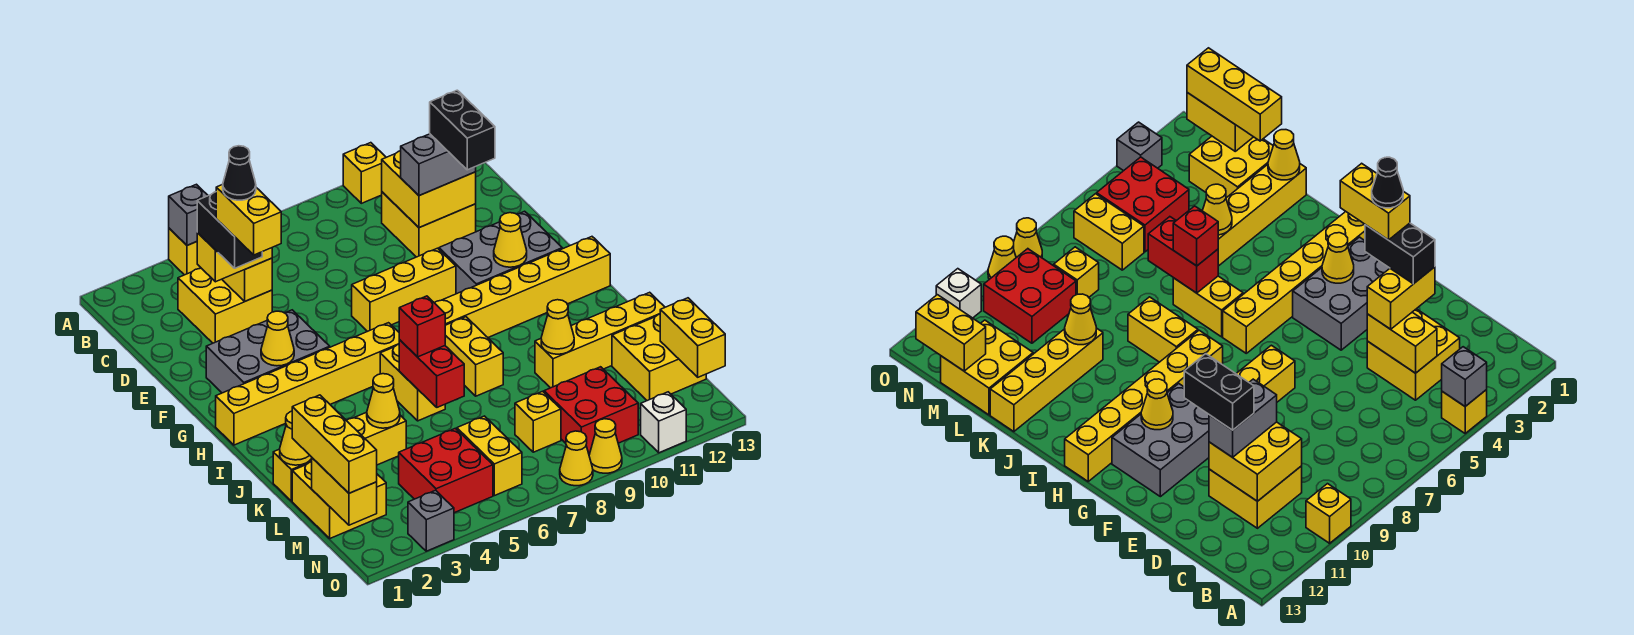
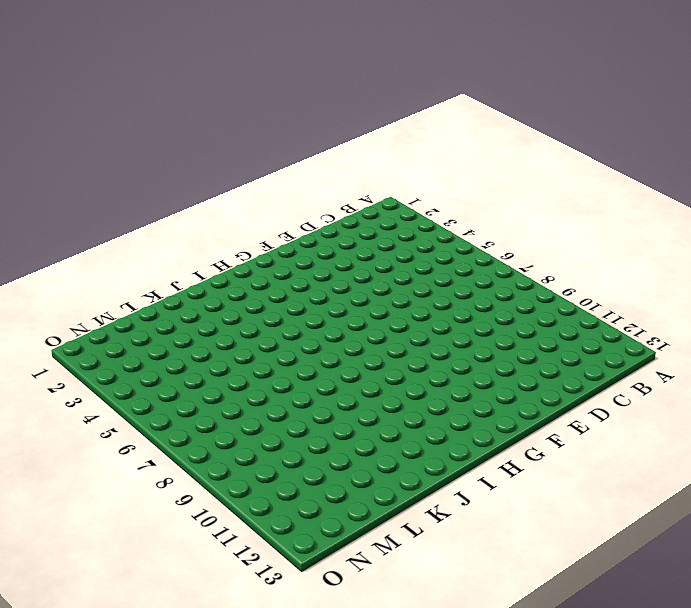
none -> yellow 1x1 brick [169,228,201,275]
none -> yellow 1x1 brick [343,143,386,203]
none -> yellow 2x2 brick [178,268,272,343]
none -> yellow 2x2 brick [382,192,476,257]

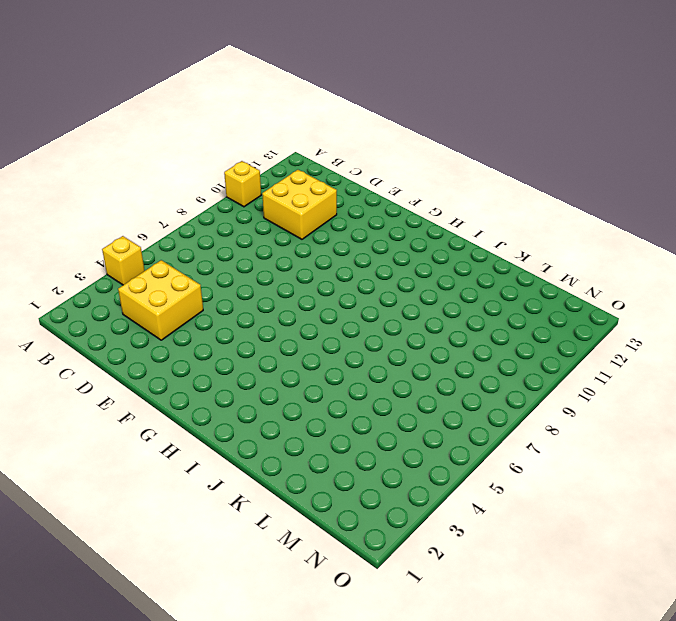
none -> grey 2x3 brick [206,310,330,393]
none -> yellow 1x3 brick [352,248,456,332]
none -> grey 2x3 brick [439,211,562,294]
none -> yellow 1x6 brick [216,323,400,445]

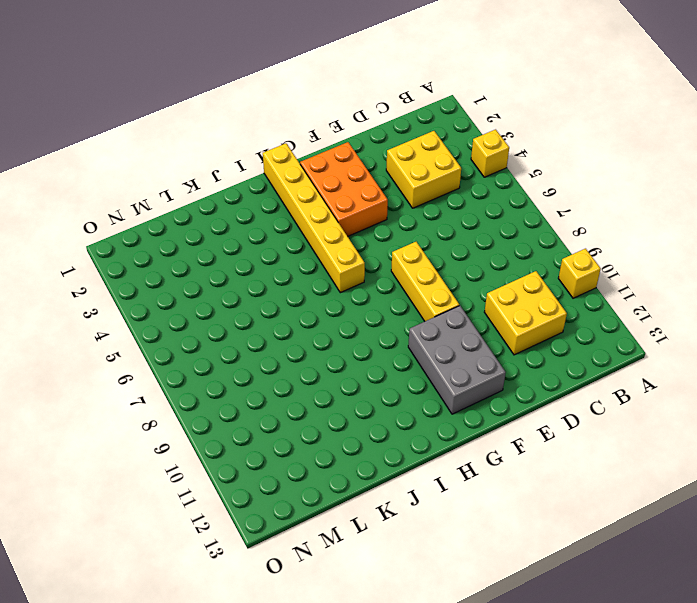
orange 2x3 brick [300,142,388,236] -> grey 2x3 brick [206,310,330,393]
none -> yellow 1x6 brick [435,237,610,337]
none -> yellow 1x2 brick [380,344,445,421]
none -> yellow 1x2 brick [445,317,503,396]
none -> yellow 1x4 brick [273,412,406,501]

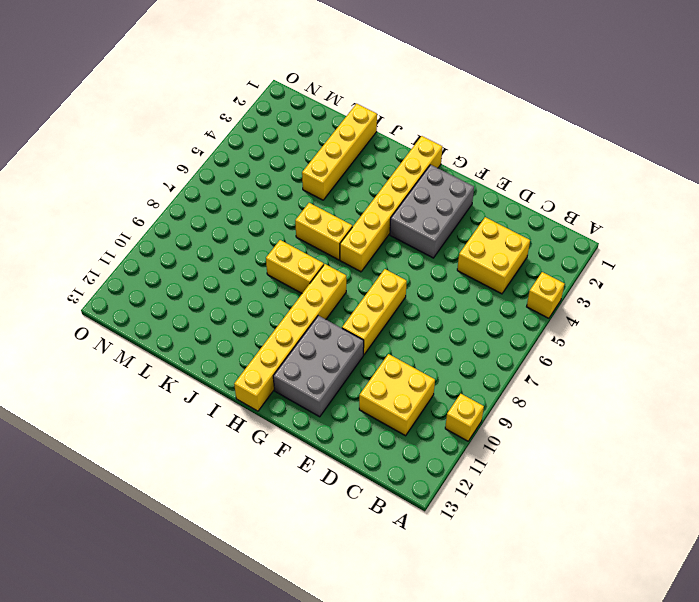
none -> yellow 1x4 brick [535,292,665,388]
none -> yellow 2x2 brick [292,462,386,538]
none -> yellow 2x2 brick [612,314,706,401]
none -> red 2x2 brick [399,428,493,513]

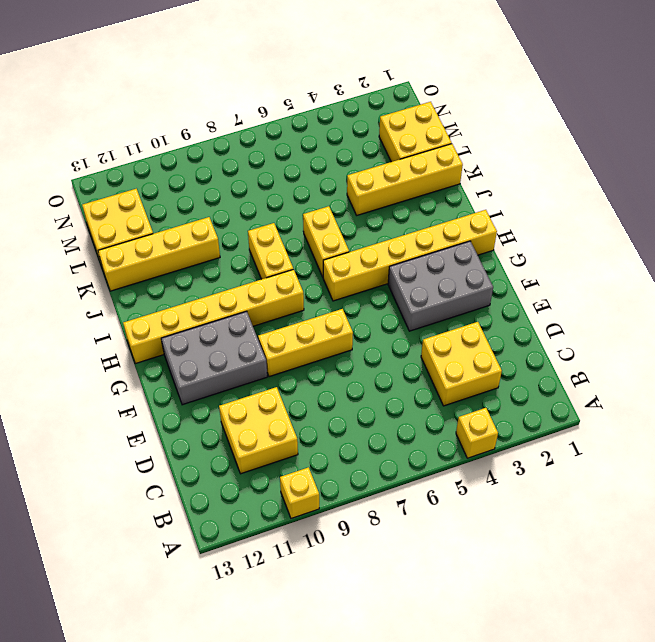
none -> red 2x2 brick [399,428,493,513]
none -> yellow 1x2 brick [457,416,522,496]
none -> yellow 1x1 brick [515,391,561,452]
none -> red 2x2 brick [544,367,638,455]

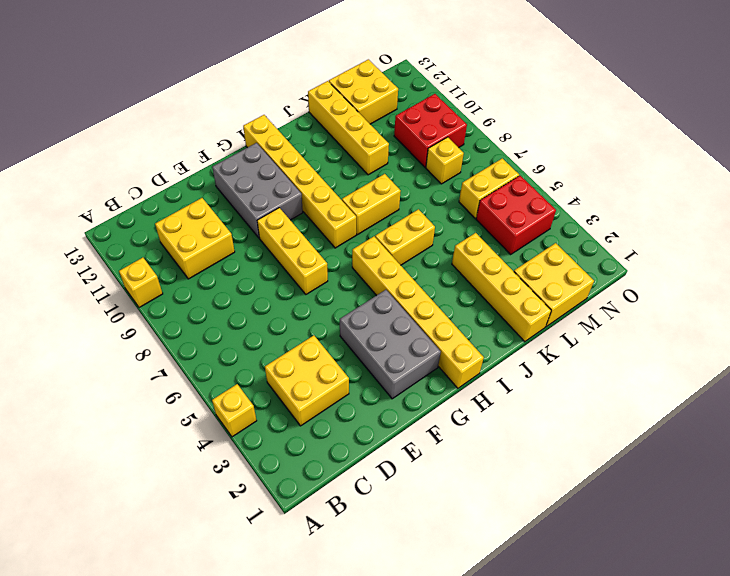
none -> grey 1x1 brick [408,490,454,551]
none -> yellow 1x1 cone [560,431,593,486]
none -> yellow 1x1 cone [589,419,622,473]
none -> white 1x1 brick [641,392,686,453]

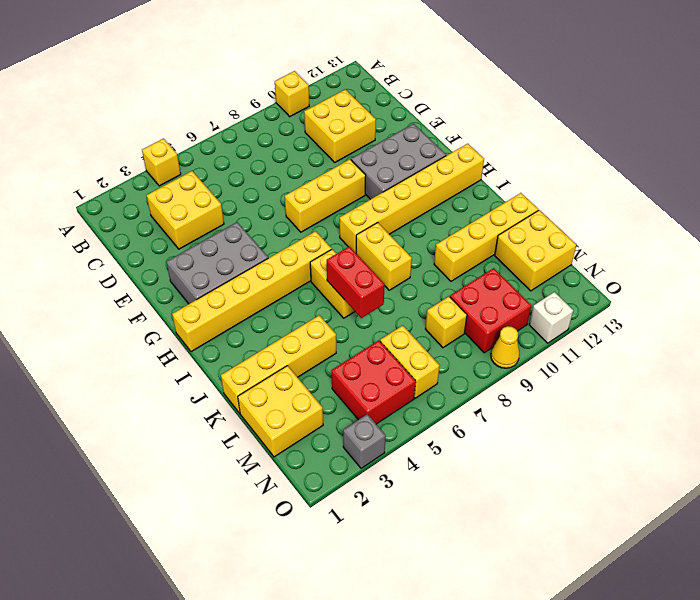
none -> yellow 1x1 cone [560,431,593,486]
none -> grey 1x1 brick [169,184,208,245]
none -> yellow 1x2 brick [222,258,272,301]
none -> yellow 2x2 brick [382,151,476,228]

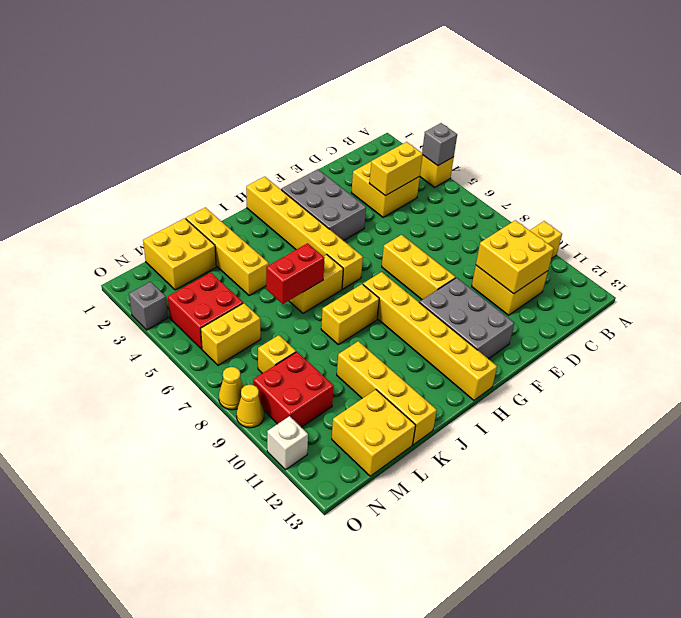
none -> yellow 1x1 cone [261,311,294,366]
none -> yellow 1x1 cone [494,213,527,267]
none -> yellow 1x1 cone [280,411,312,465]
none -> yellow 1x1 cone [367,374,400,428]

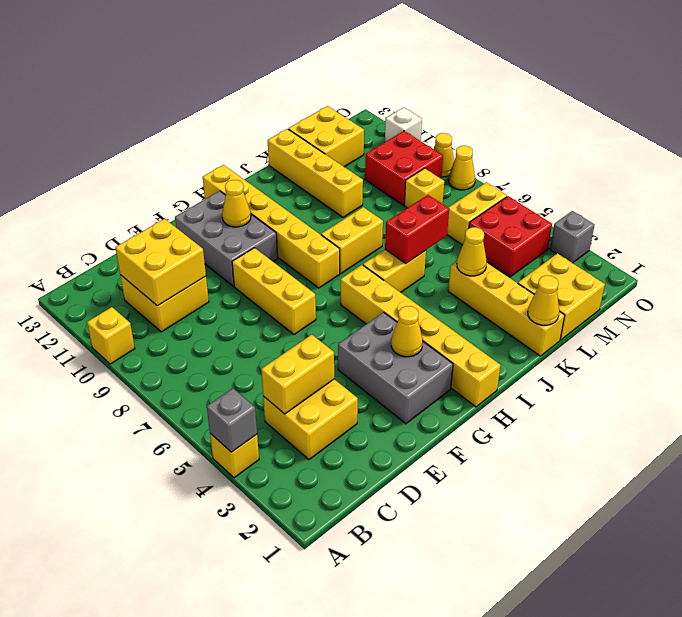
none -> yellow 1x1 cone [541,300,574,354]
none -> yellow 1x2 brick [312,458,377,525]
none -> yellow 1x2 brick [660,298,725,377]
none -> yellow 1x2 brick [197,233,272,282]

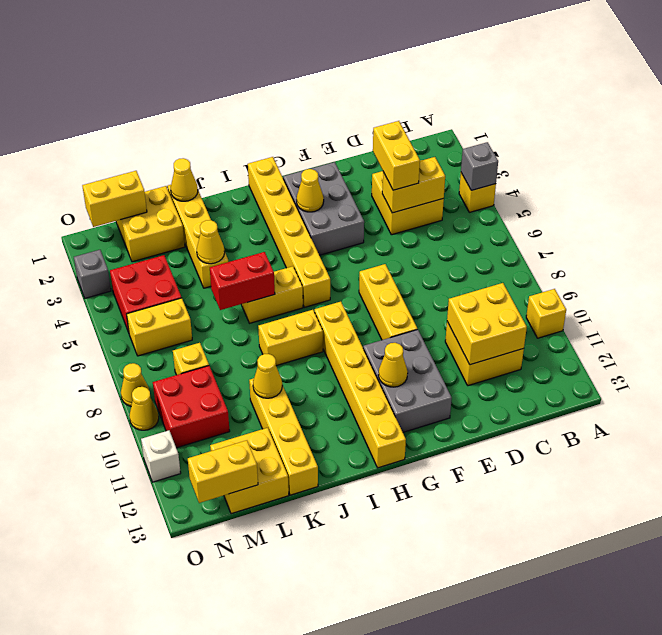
none -> grey 1x2 brick [401,134,476,196]
none -> red 1x1 brick [399,296,445,357]
none -> yellow 1x3 brick [292,395,377,493]
none -> black 1x2 brick [197,192,262,268]

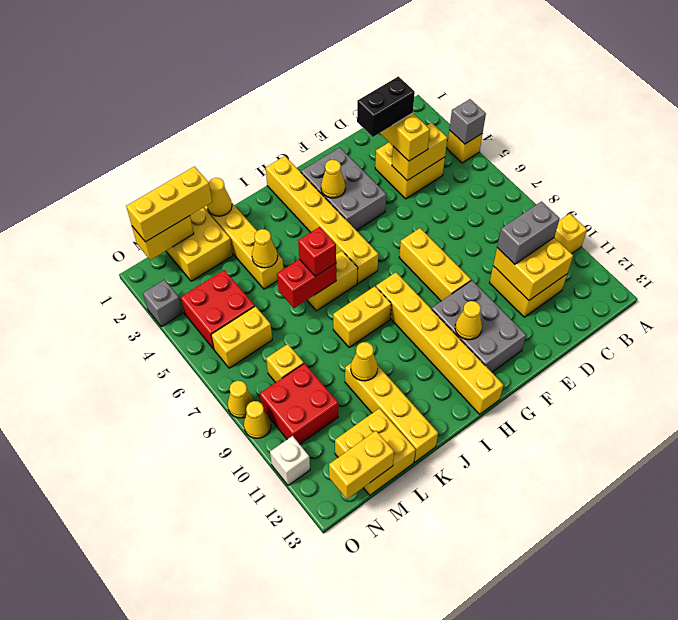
grey 1x2 brick [497,202,560,264] -> grey 1x2 brick turned to [401,134,476,196]
none -> black 1x2 brick [430,90,495,170]
none -> yellow 1x2 brick [216,184,281,255]
none -> black 1x1 cone [223,146,256,200]

